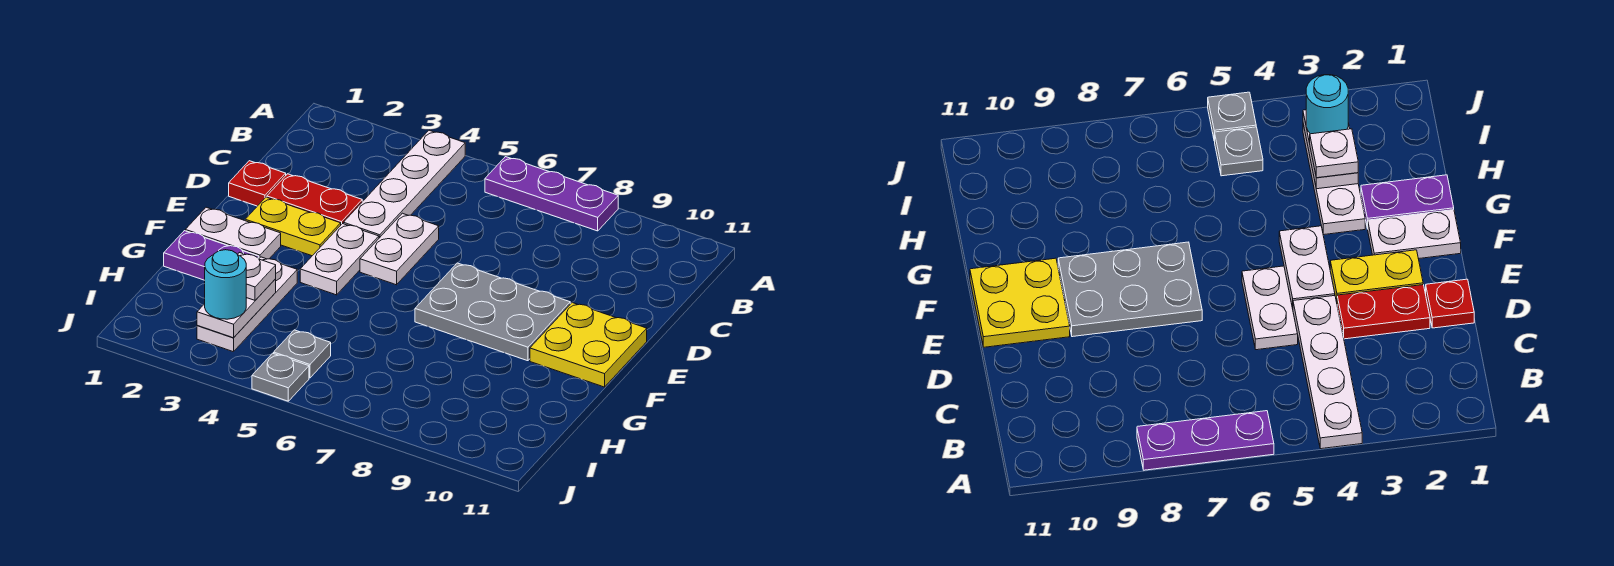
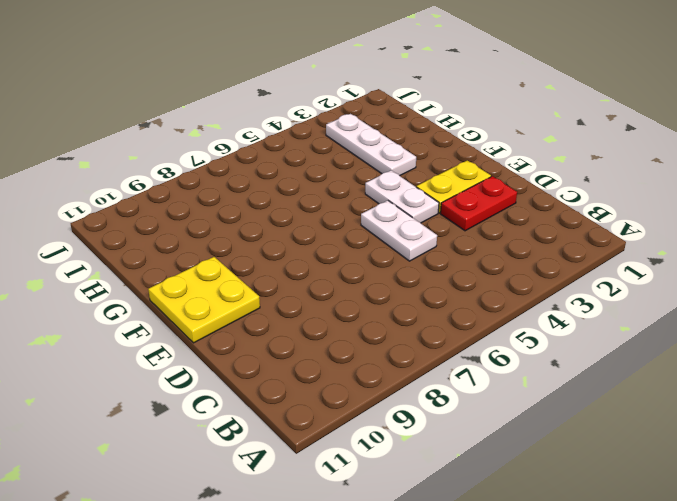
none -> white 1x4 plate [343,130,465,238]
none -> purple 1x3 plate [485,157,618,231]
none -> red 1x1 plate [229,161,286,206]

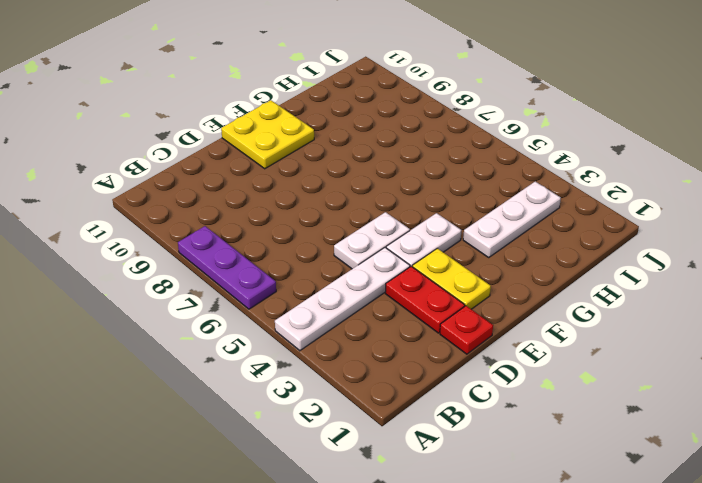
none -> grey 2x3 plate [415,263,570,361]
none -> white 1x2 plate [185,207,281,259]
none -> purple 1x2 plate [164,231,259,280]

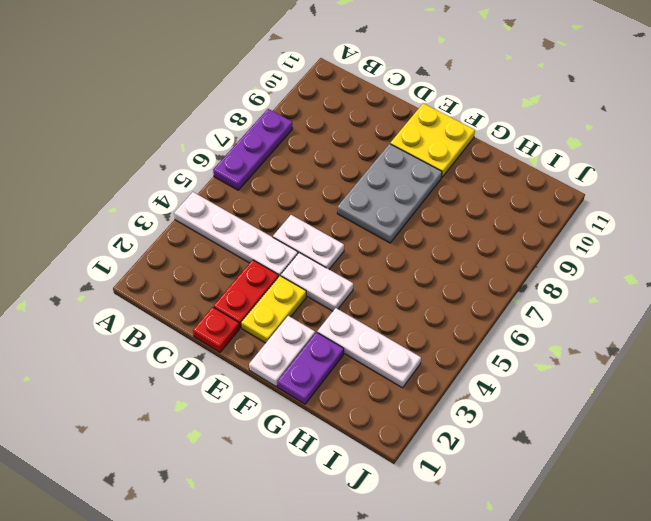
none -> grey 1x1 plate [274,330,331,378]
none -> grey 1x1 plate [252,353,309,401]
none -> white 1x2 plate [197,279,276,338]

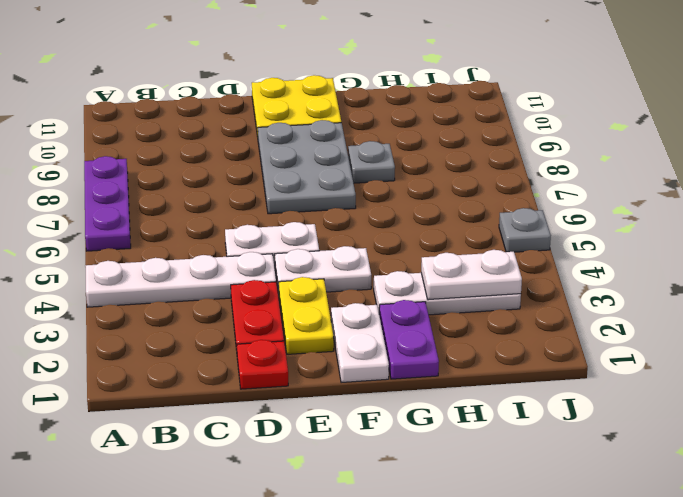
grey 1x1 plate [348,141,395,183] -> grey 1x1 plate moved to [274,330,331,378]
none -> white 1x1 plate [237,252,276,300]
none -> cyan 1x1 round brick [205,250,246,319]

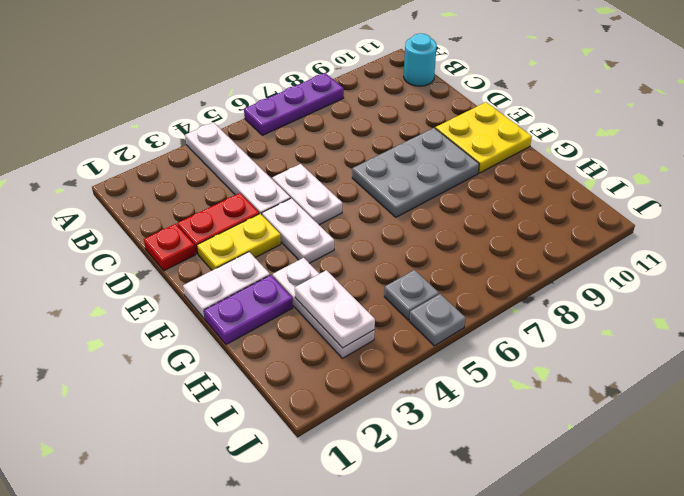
cyan 1x1 round brick [404,34,437,86] -> cyan 1x1 round brick moved to [205,250,246,319]
none -> white 1x1 plate [237,252,276,300]

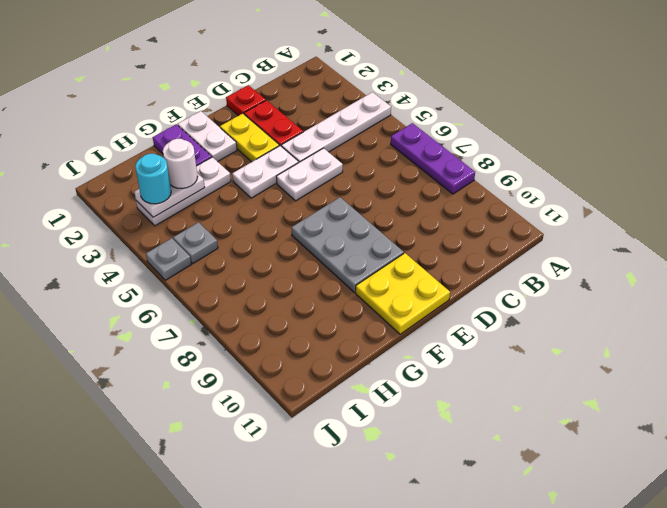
white 1x1 round brick [163,139,198,189] -> white 1x1 plate [237,252,276,300]

